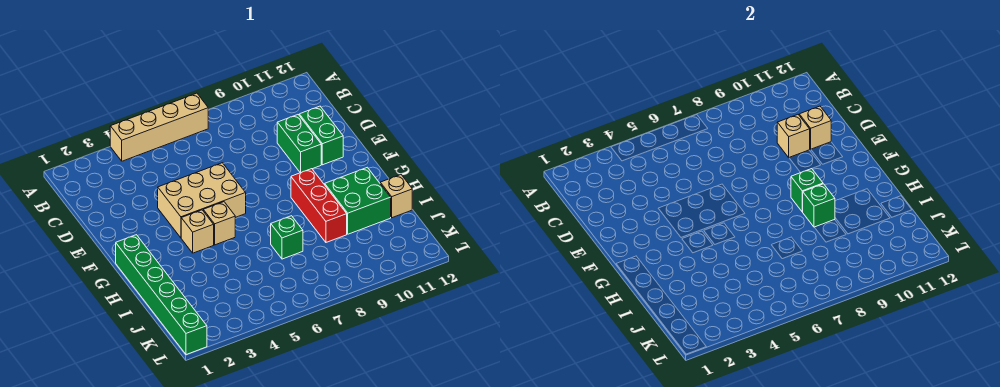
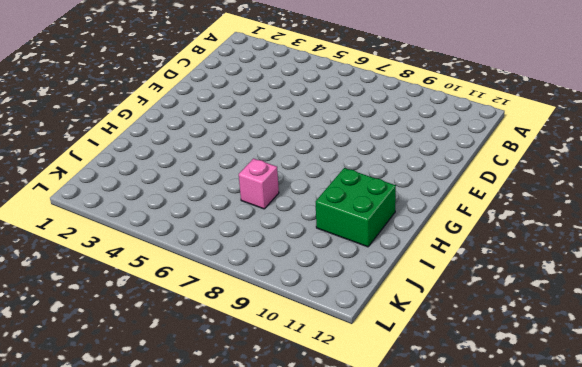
pink 1x1 brick [239,159,279,209] -> green 1x1 brick [271,216,303,259]
none -> tan 1x4 brick [110,93,208,161]
none -> green 1x2 brick [277,115,321,173]
none -> green 1x2 brick [299,106,343,165]

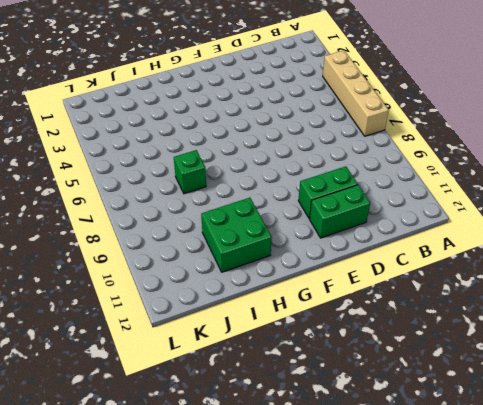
none -> tan 2x3 brick [158,163,246,238]
none -> green 1x6 brick [116,235,207,355]
none -> tan 1x1 brick [181,210,214,253]

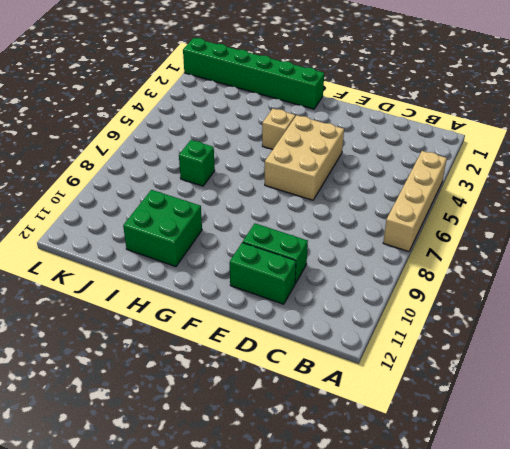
none -> tan 1x1 brick [203,202,235,245]
none -> red 1x3 brick [291,169,347,242]
none -> tan 1x1 brick [380,175,412,218]

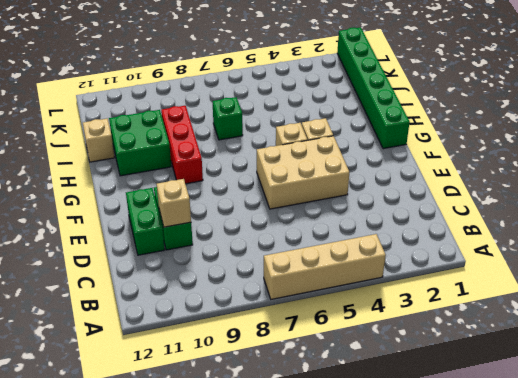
none -> tan 1x1 brick [799,106,831,149]
none -> green 1x1 brick [791,169,823,212]
none -> green 1x1 brick [803,184,835,227]

